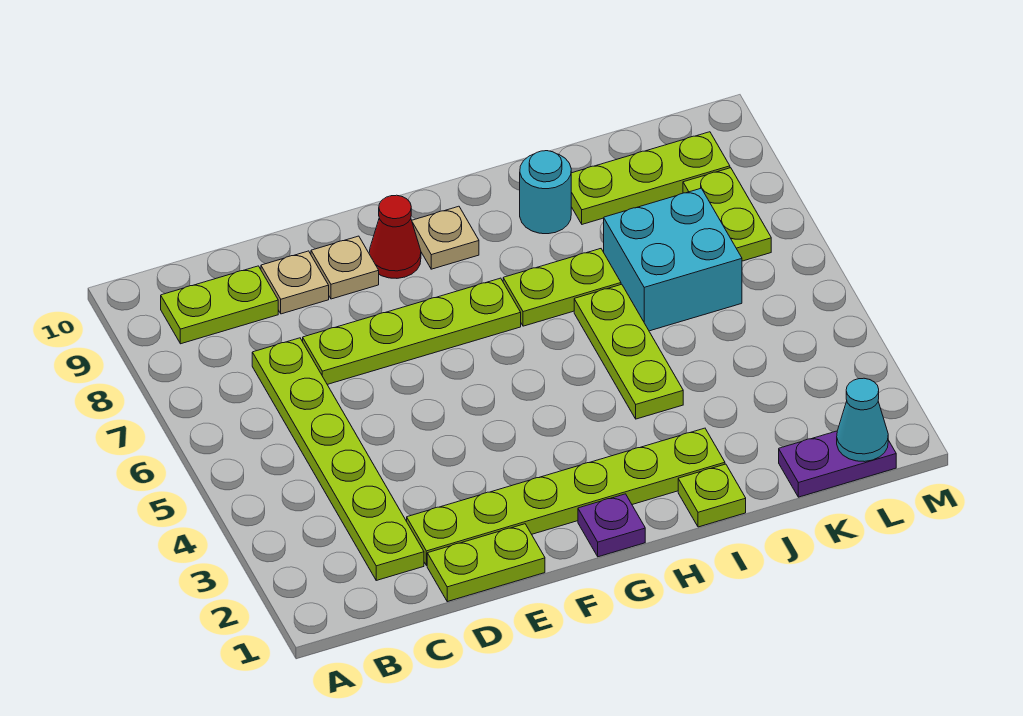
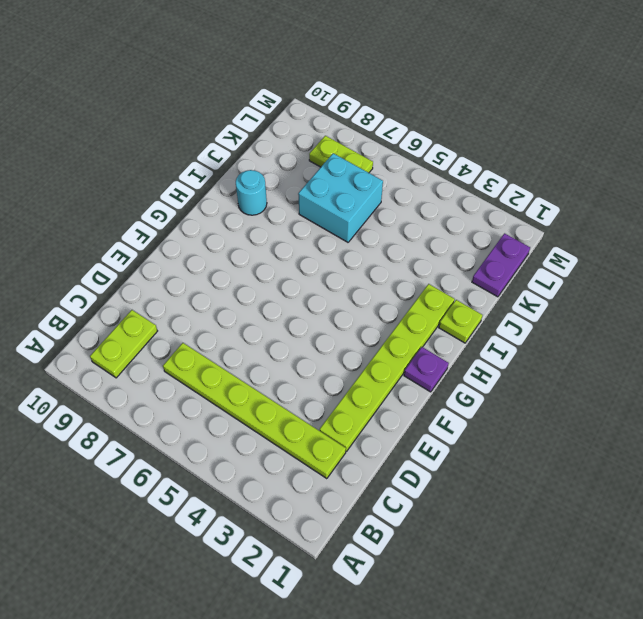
none -> lime 1x2 plate [427,524,545,602]
none -> lime 1x4 plate [303,278,521,384]
none -> tan 1x1 plate [261,251,329,314]

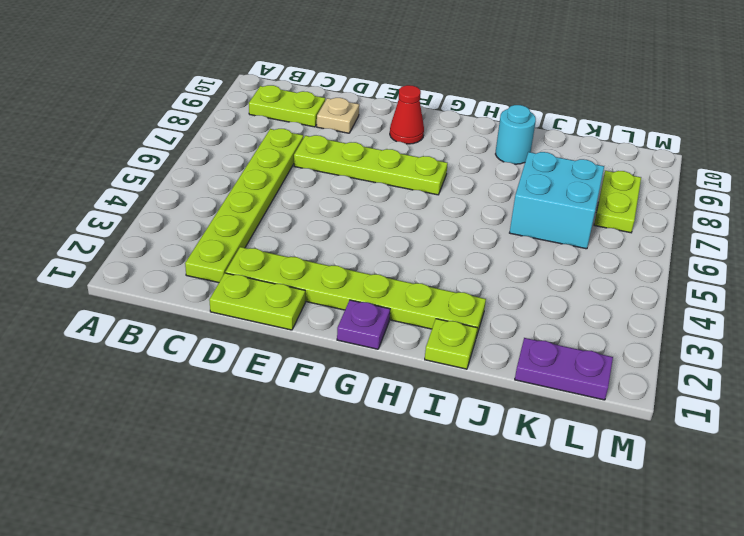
none -> tan 1x1 plate [311,236,379,299]
none -> tan 1x1 plate [412,206,479,269]
none -> lime 1x2 plate [503,249,621,326]

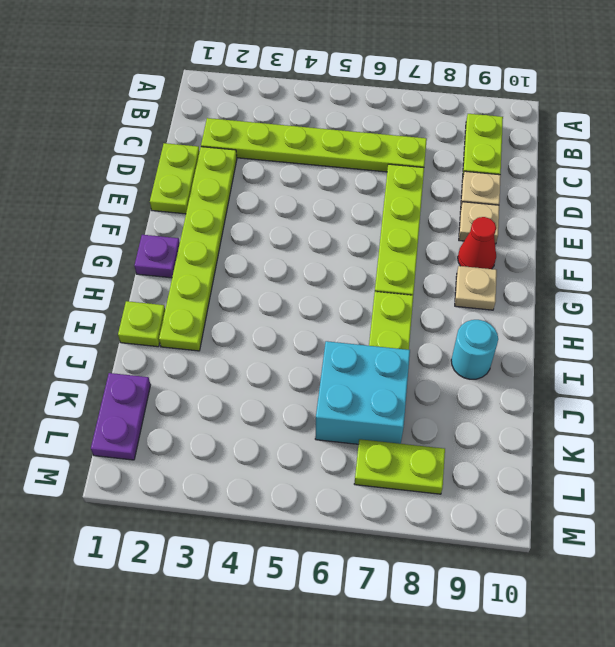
none -> lime 1x3 plate [574,284,683,419]
none -> lime 1x3 plate [571,132,730,224]
none -> cyan 1x1 cone [837,378,888,462]

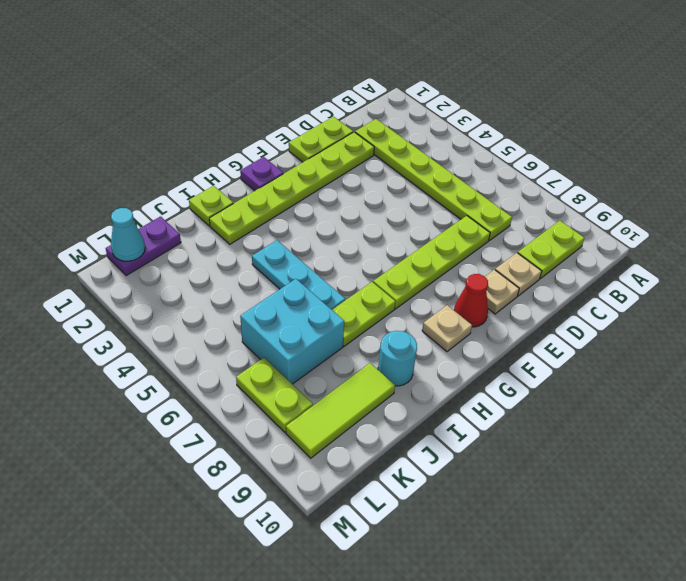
cyan 1x3 plate [252,240,345,310] -> lime 1x3 plate [574,284,683,419]
lime 1x3 tile [286,363,395,458] -> lime 1x3 plate [571,132,730,224]

